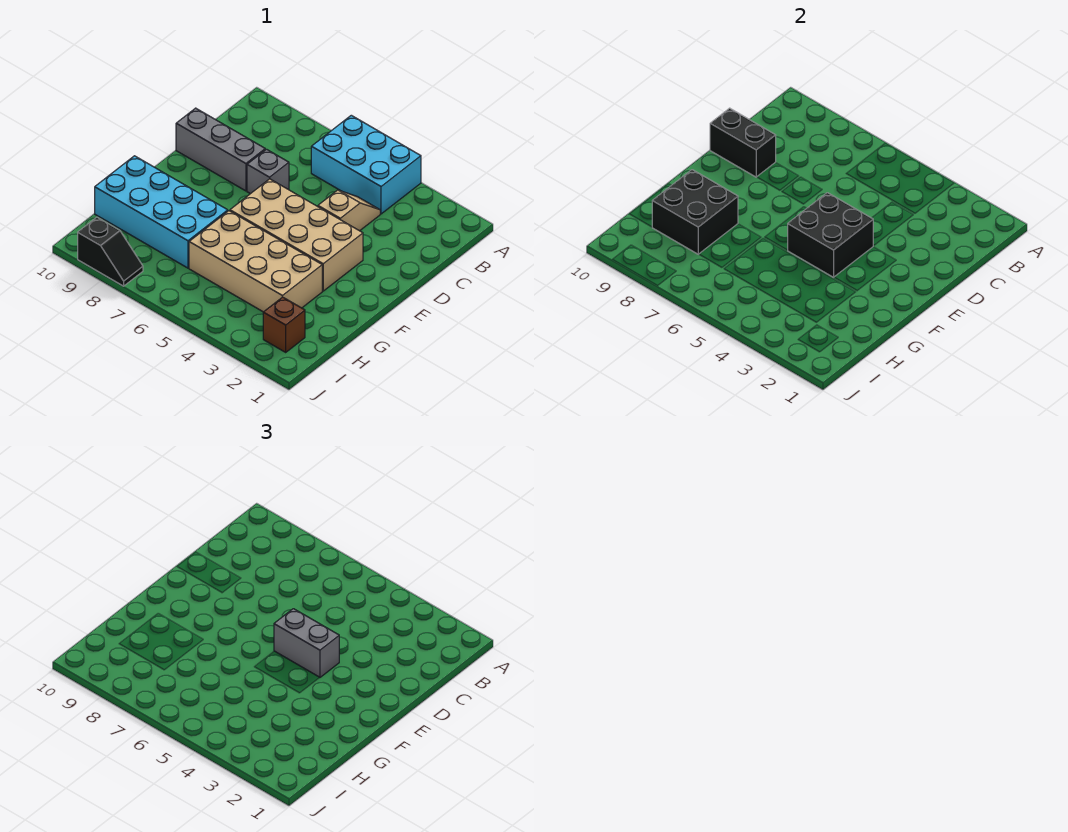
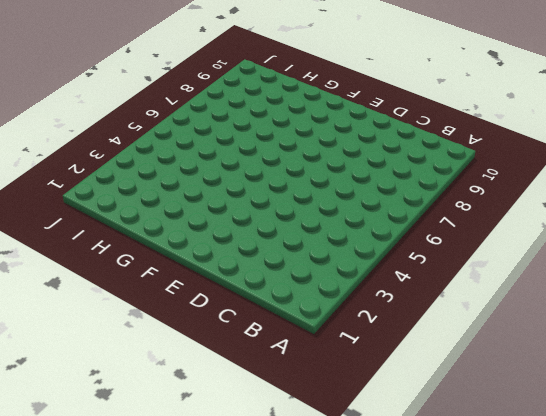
none -> cyan 2x3 brick [311,115,421,214]
none -> tan 1x2 slope [318,190,380,231]
none -> grey 1x1 brick [247,149,289,194]

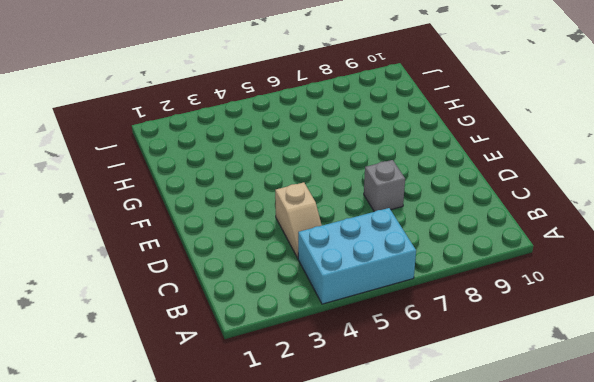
none -> grey 1x3 brick [176,108,265,191]
none -> tan 2x4 brick [230,179,363,291]
none -> tan 2x4 brick [189,211,322,312]

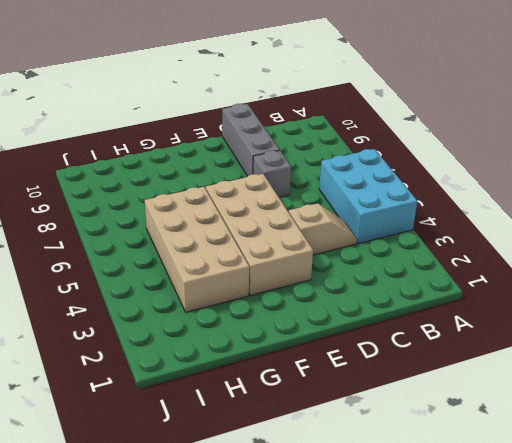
none -> cyan 2x4 brick [95,156,228,268]
none -> brown 1x1 brick [263,297,305,352]
none -> black 1x2 slope [78,217,143,286]

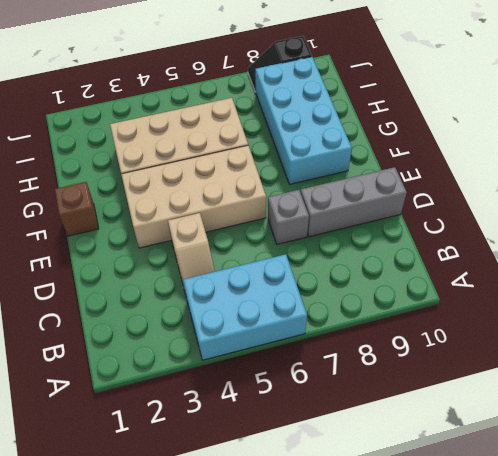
brown 1x1 brick [55,182,99,236] -> brown 1x1 brick moved to [263,297,305,352]
cyan 2x4 brick [255,57,352,184] -> cyan 2x4 brick turned to [95,156,228,268]
none -> black 1x2 brick [710,108,776,177]
none -> black 2x2 brick [788,193,873,277]
none -> black 2x2 brick [652,170,738,254]

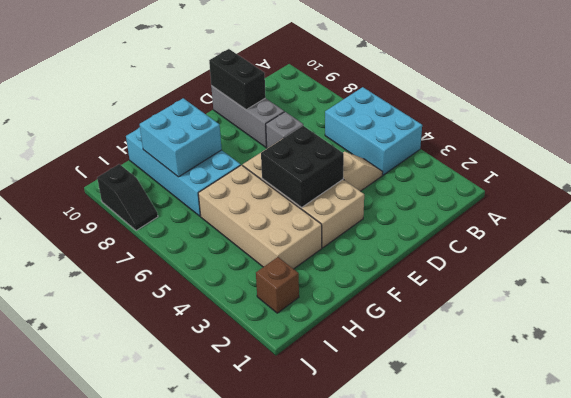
cyan 2x2 brick [140,98,222,177] -> black 2x2 brick [652,170,738,254]
none -> grey 1x2 brick [274,609,339,678]

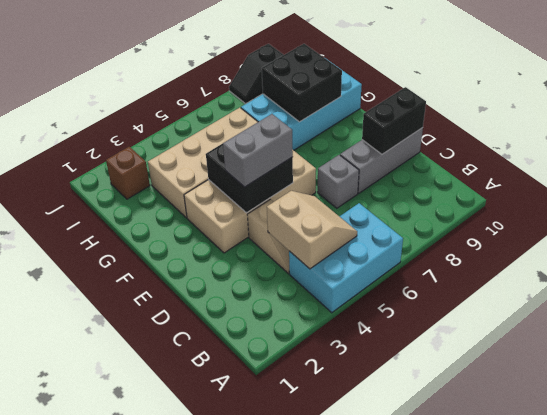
tan 2x2 slope [267,191,357,269] -> none

